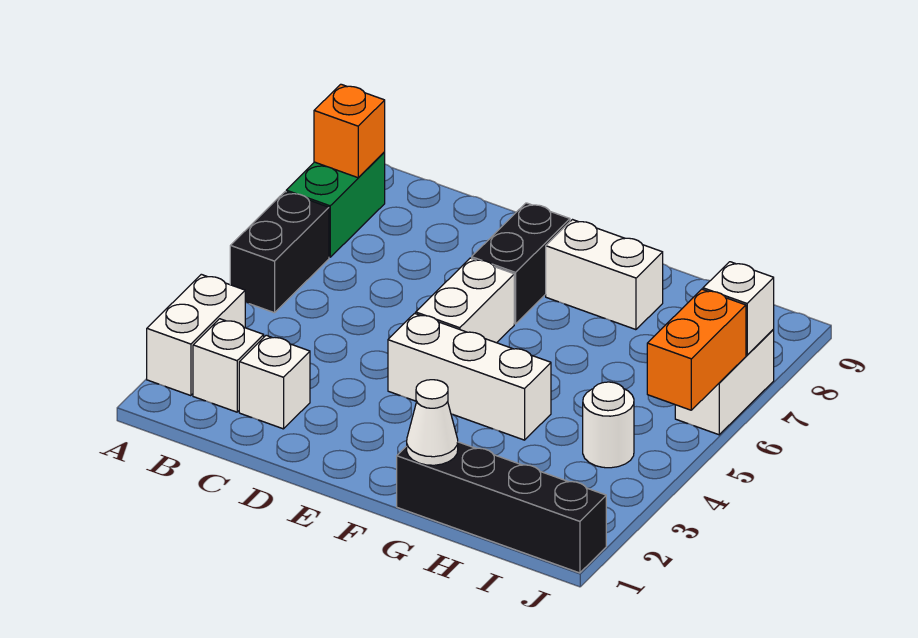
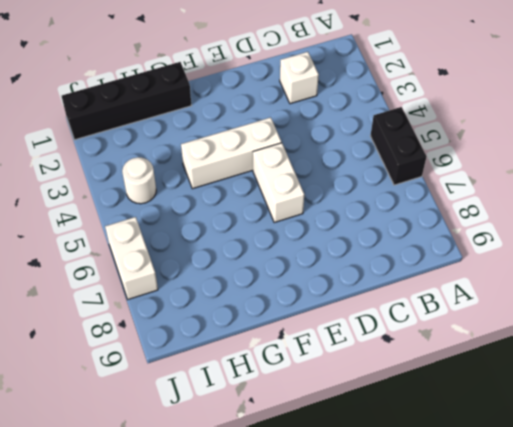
none -> white 1x2 brick [147,274,245,396]
none -> green 1x2 brick [286,152,385,257]
none -> white 1x1 brick [193,319,264,412]

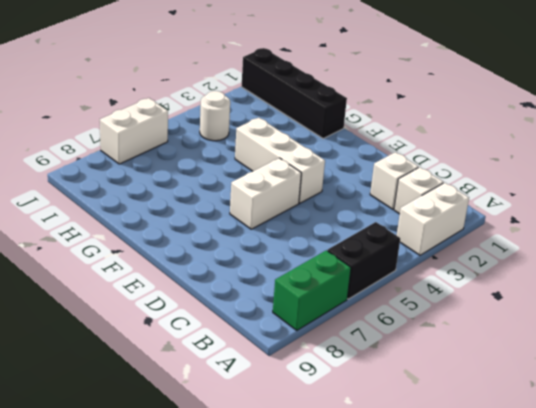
none -> black 1x2 brick [472,203,570,324]
none -> white 1x2 brick [546,220,663,330]
none -> orange 1x1 brick [314,84,385,178]

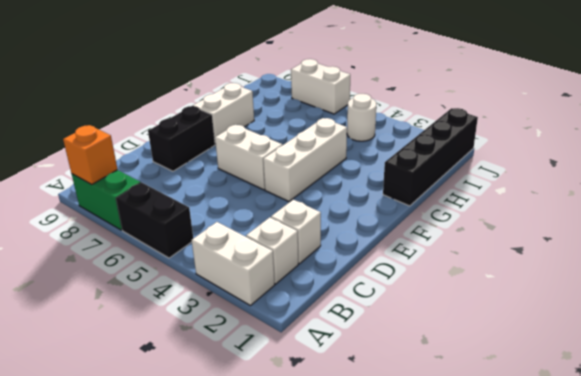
black 1x2 brick [148,106,215,171] -> black 1x2 brick turned to [472,203,570,324]
none -> white 1x1 cone [407,380,458,465]
none -> orange 1x2 brick [647,289,746,410]
none -> white 1x1 brick [703,262,774,355]

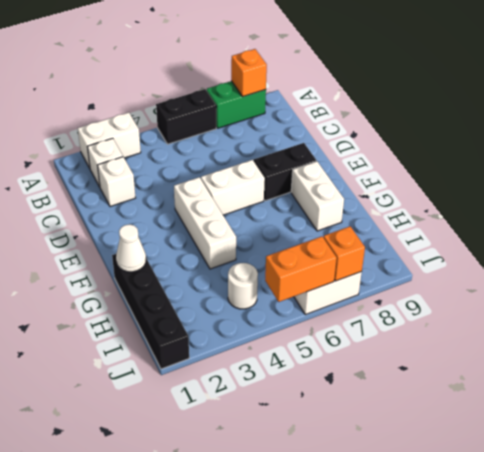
orange 1x1 brick [323,226,365,281] -> white 1x1 brick [703,262,774,355]

